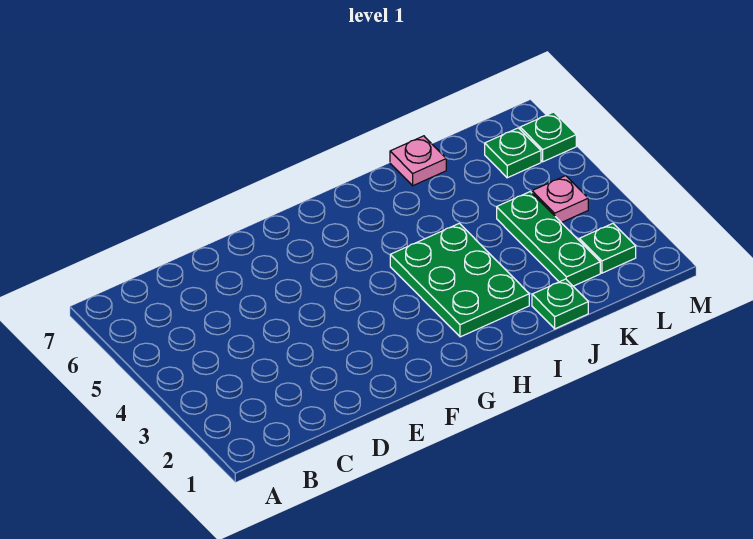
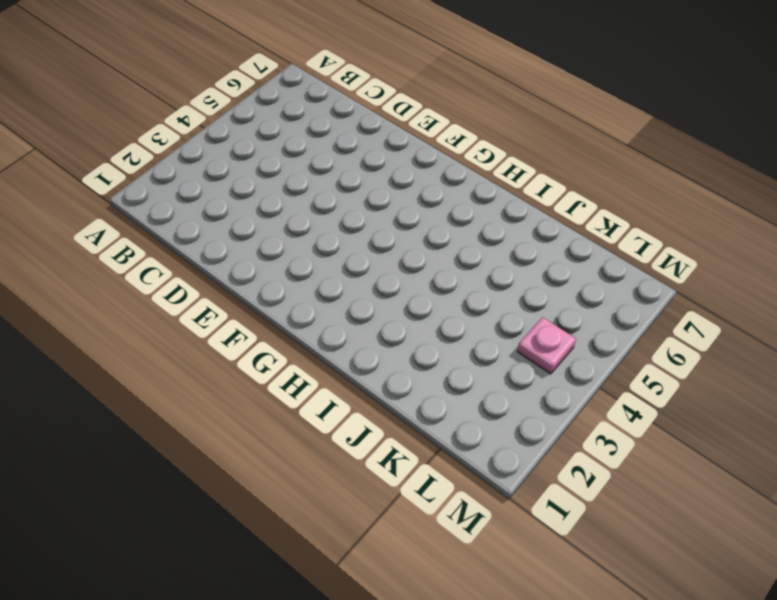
none -> green 2x3 plate [390,223,529,337]
none -> green 1x1 plate [532,279,588,329]

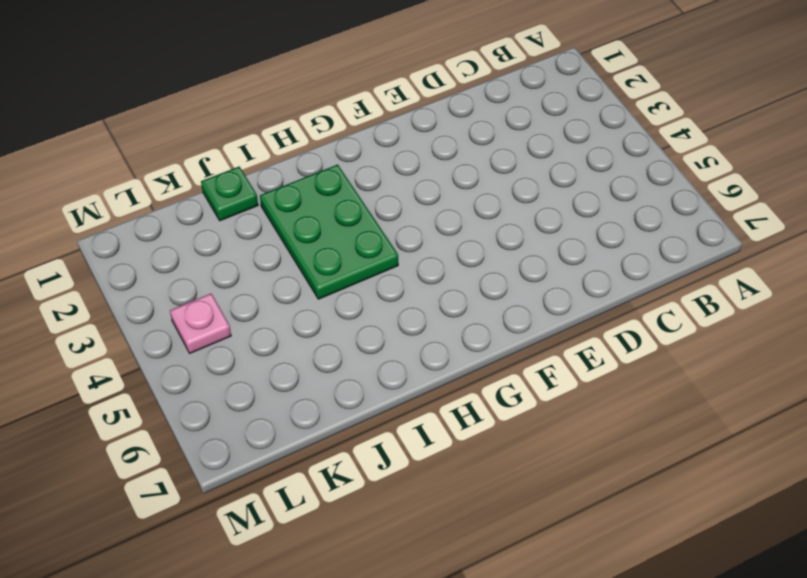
none -> pink 1x1 plate [390,136,446,186]
none -> green 1x3 plate [497,192,600,286]

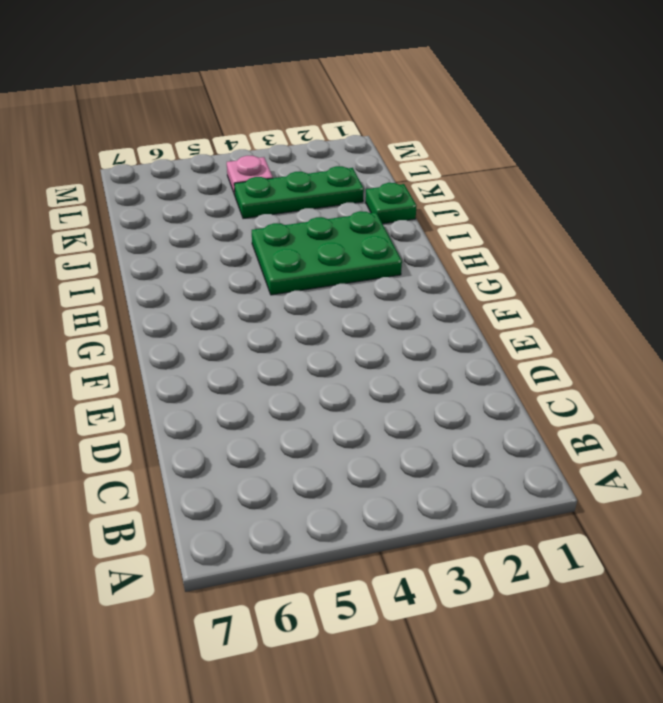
none -> pink 1x1 plate [390,136,446,186]
none -> green 1x1 plate [579,224,636,273]

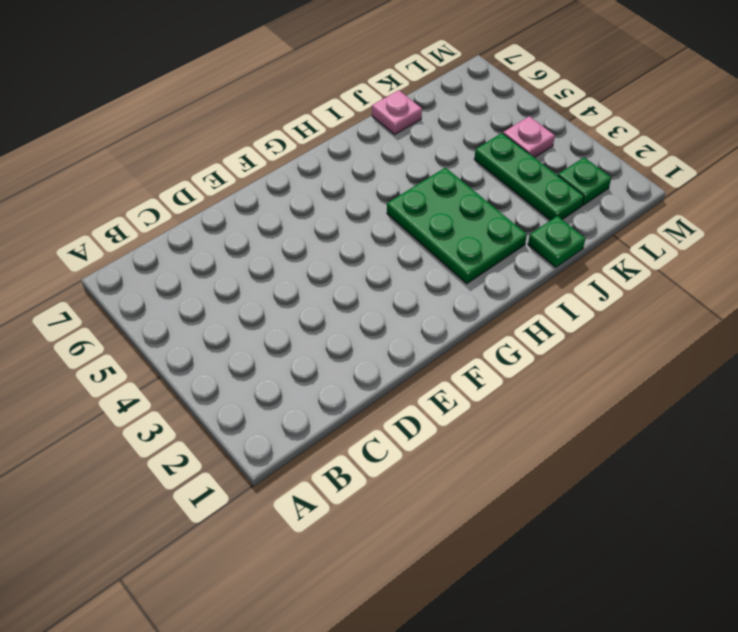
none -> green 1x1 plate [485,128,541,178]
none -> green 1x1 plate [520,112,576,162]

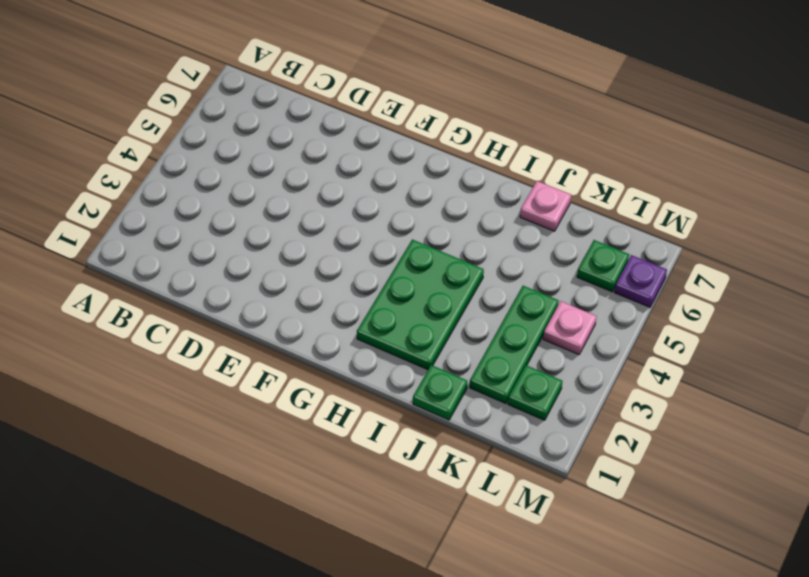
purple 1x1 plate [614,255,667,307] -> green 1x1 plate [520,112,576,162]

